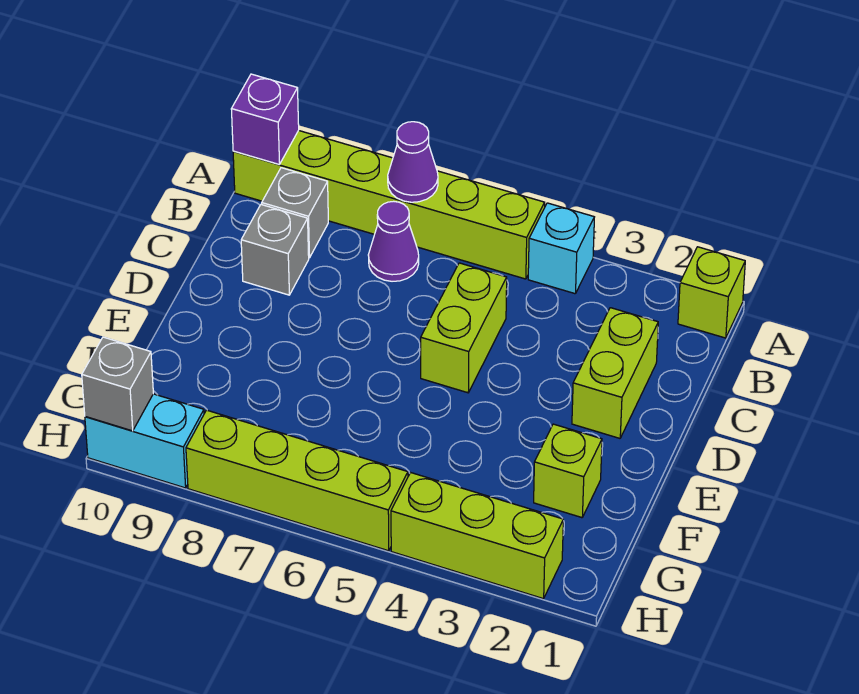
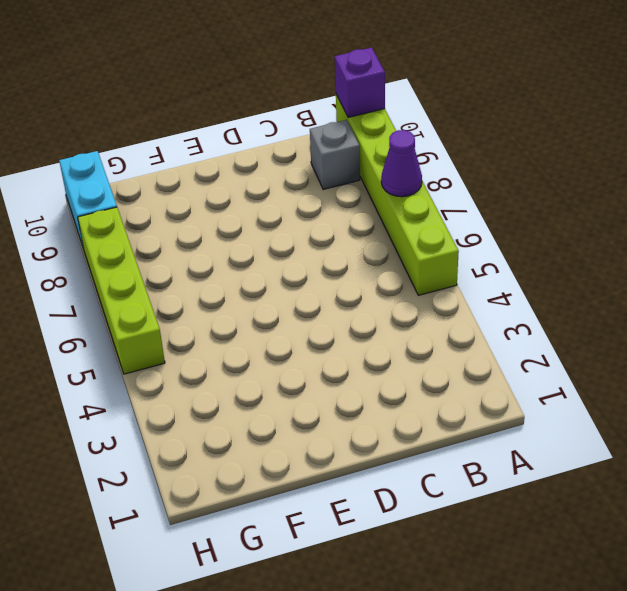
none -> lime 1x1 brick [678,247,745,338]
none -> cyan 1x1 brick [528,203,594,294]
none -> purple 1x1 cone [368,201,419,281]

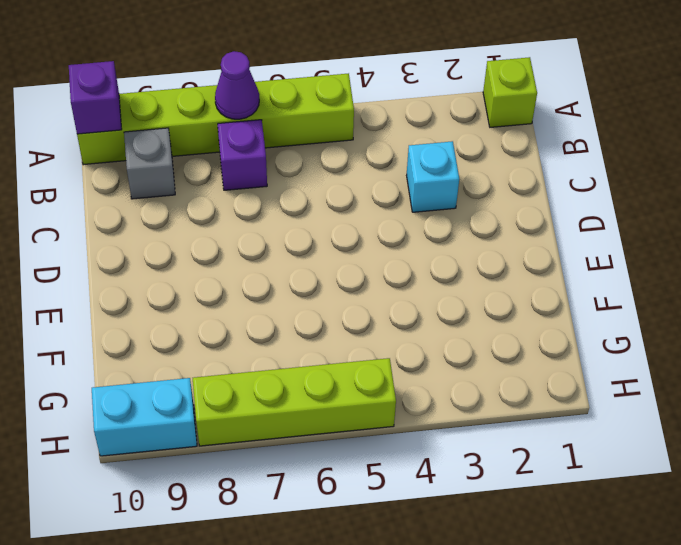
purple 1x1 brick [218,120,267,190] -> purple 1x1 cone [368,201,419,281]
cyan 1x1 brick [407,141,459,212] -> cyan 1x1 brick moved to [528,203,594,294]
none -> lime 1x2 brick [572,308,658,438]
none -> lime 1x2 brick [421,263,507,393]
none -> grey 1x1 brick [241,204,309,295]

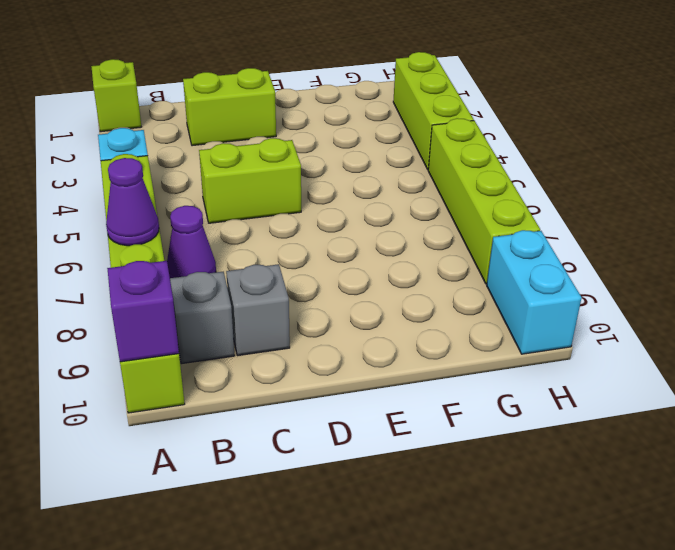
none -> lime 1x1 brick [534,424,602,518]
none -> grey 1x1 brick [82,337,153,431]

